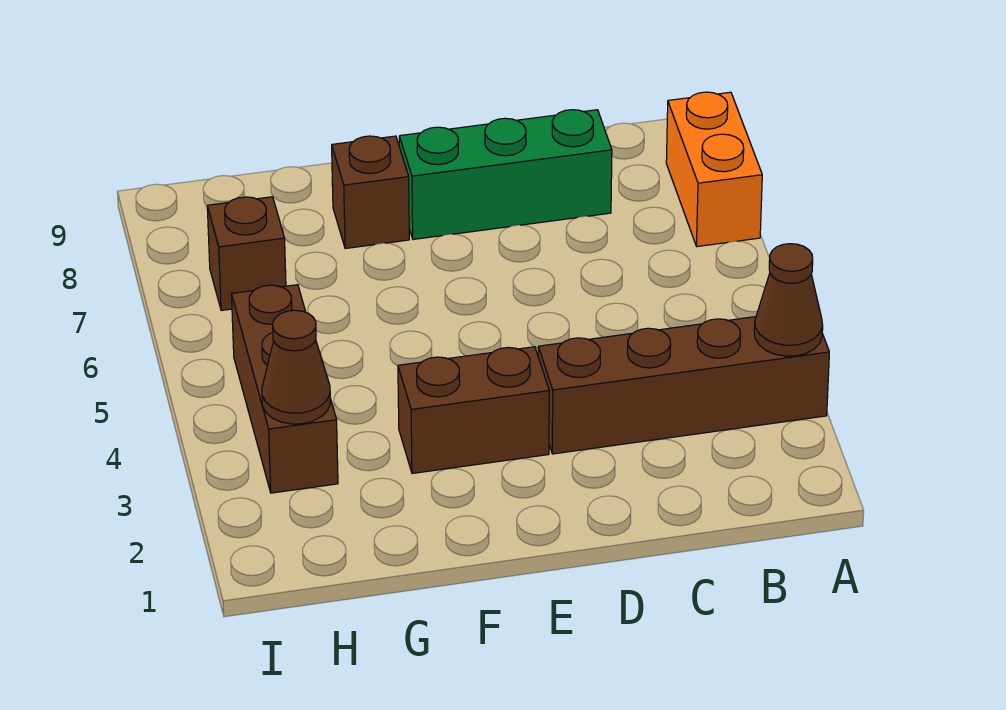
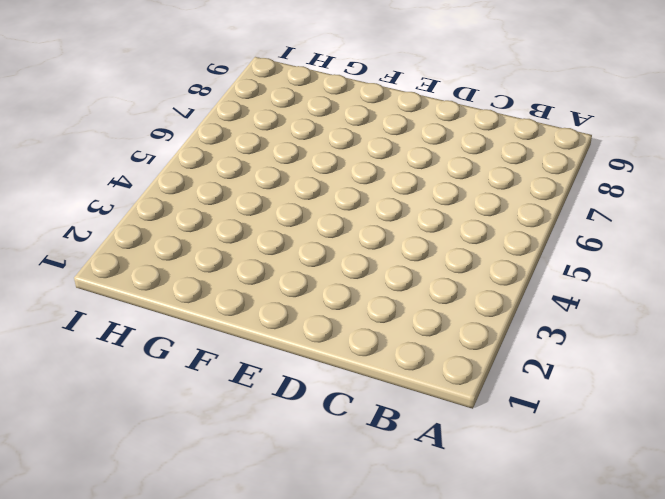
none -> brown 1x4 brick [538,317,829,454]
none -> orange 1x2 brick [666,92,762,247]

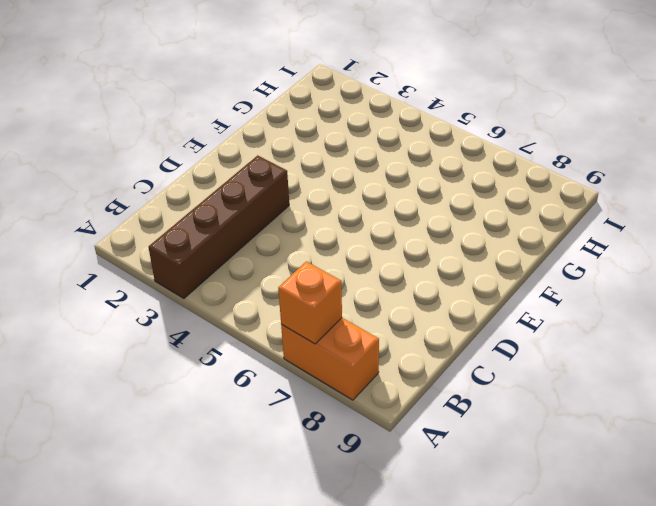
orange 1x1 brick [278,261,342,344] -> none
none -> green 1x3 brick [399,110,612,239]
none -> brown 1x2 brick [398,347,549,473]

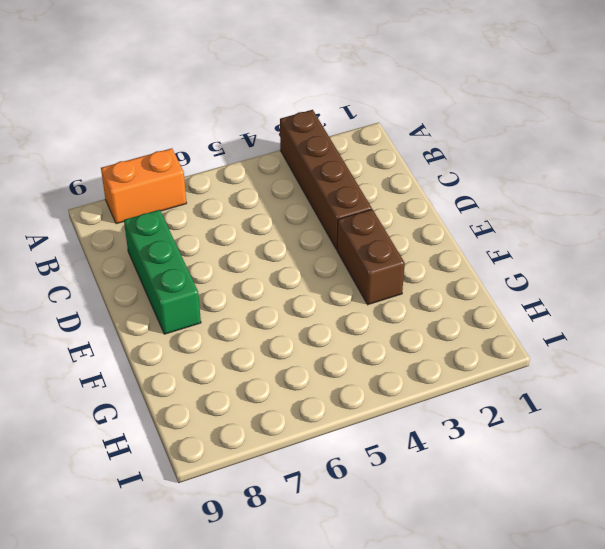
none -> brown 1x1 brick [332,136,409,249]
none -> brown 1x3 brick [232,285,338,493]

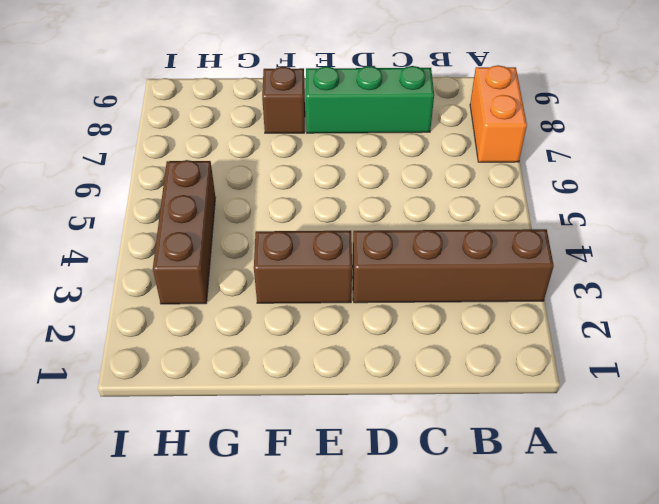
none -> brown 1x1 brick [207,197,286,310]
none -> brown 1x1 cone [754,244,823,356]

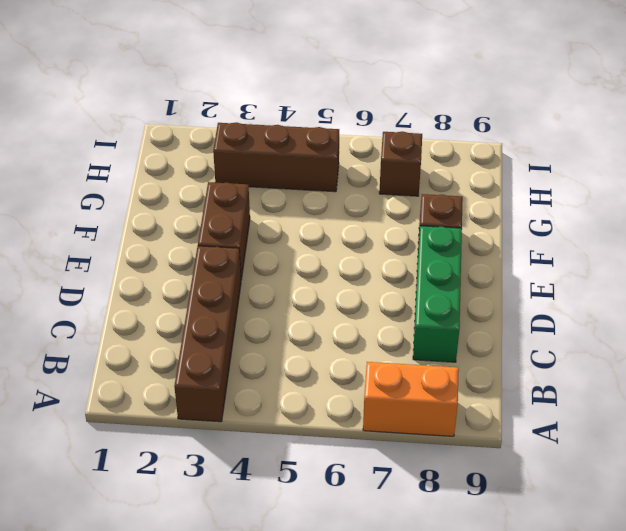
none -> brown 1x1 cone [754,244,823,356]
none -> brown 1x1 cone [262,310,331,424]

